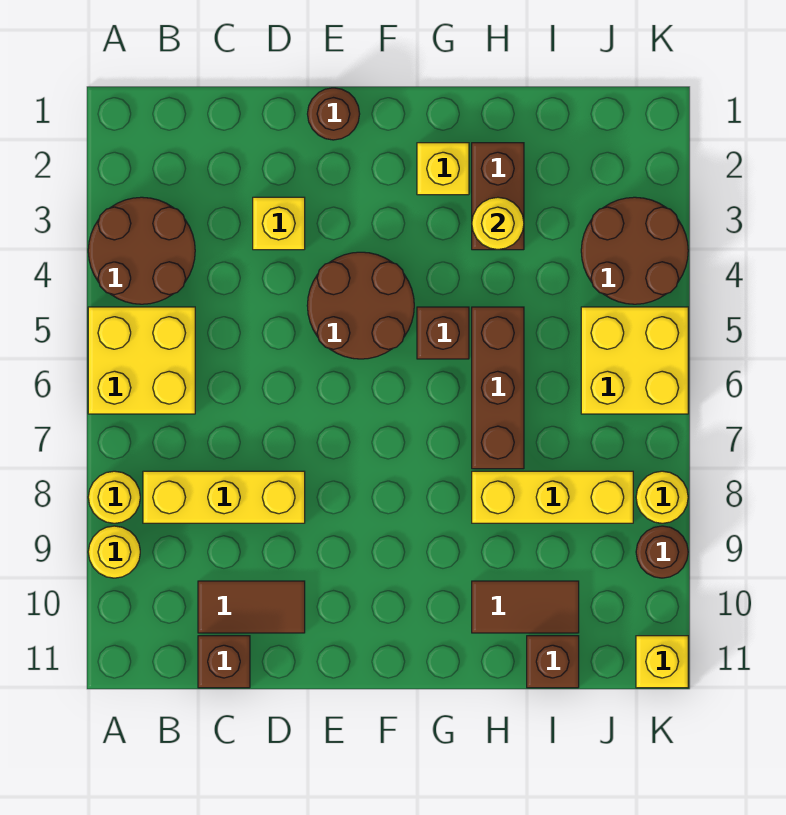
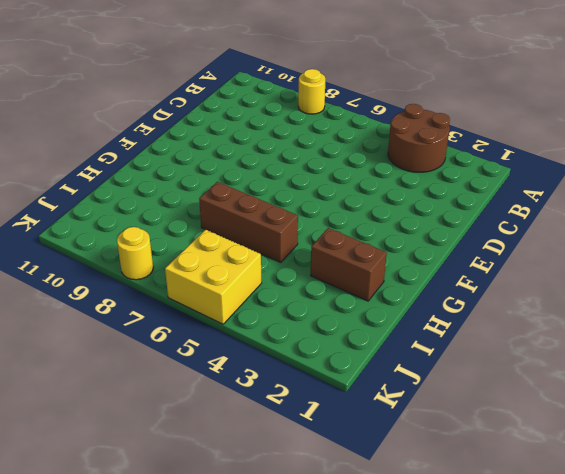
none -> yellow 2x2 brick [88,307,195,414]
none -> yellow 1x1 round brick [88,526,140,578]
none -> yellow 1x3 brick [143,471,305,523]

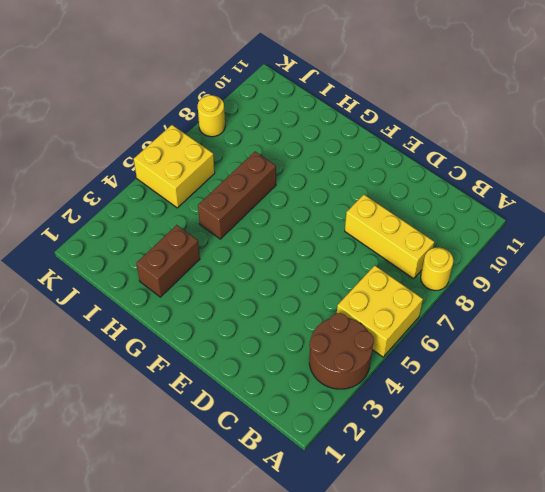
none -> yellow 1x1 round brick [88,526,140,578]
none -> brown 1x2 tile [198,581,305,633]
none -> brown 1x1 brick [198,636,250,688]

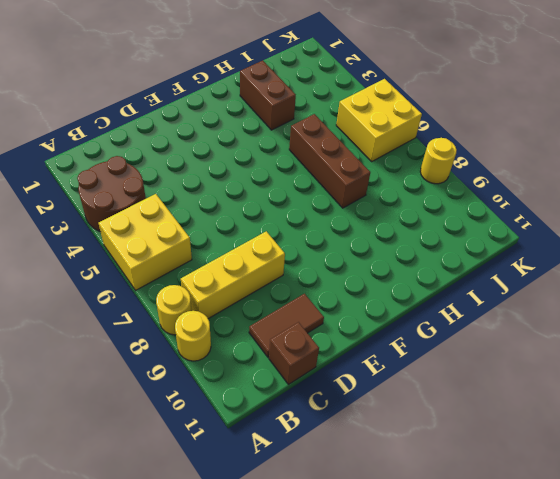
none -> yellow 1x1 brick [253,197,305,250]
none -> brown 1x1 round brick [308,88,360,140]
none -> brown 2x2 round brick [307,252,414,359]

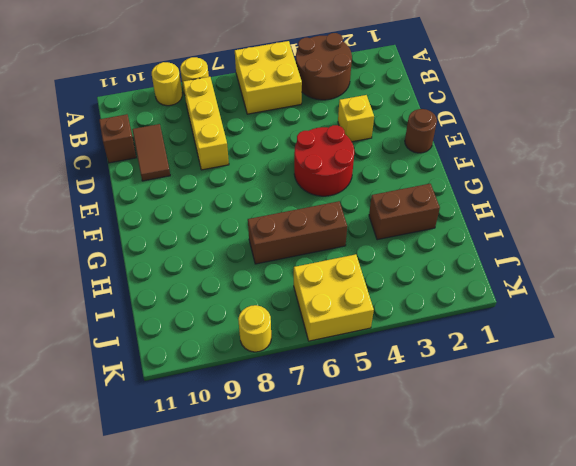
red 2x2 round brick [294,125,354,196] -> brown 2x2 round brick [307,252,414,359]
none -> yellow 1x1 brick [417,143,469,195]
none -> brown 1x1 brick [417,307,469,359]
none -> yellow 1x3 brick [472,471,633,523]

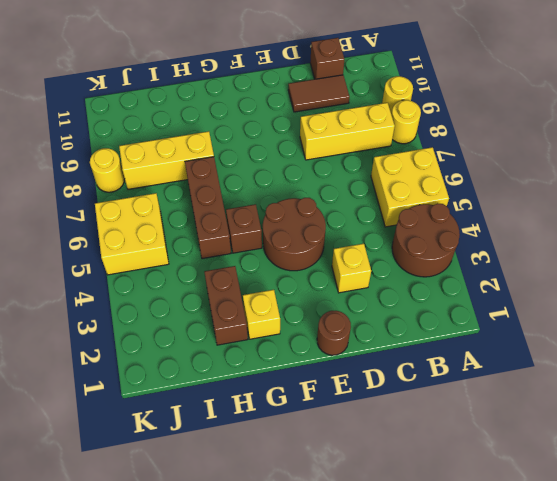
none -> brown 1x2 tile [472,581,579,633]
none -> brown 1x1 brick [527,636,579,688]
none -> brown 2x2 round brick [581,197,688,304]

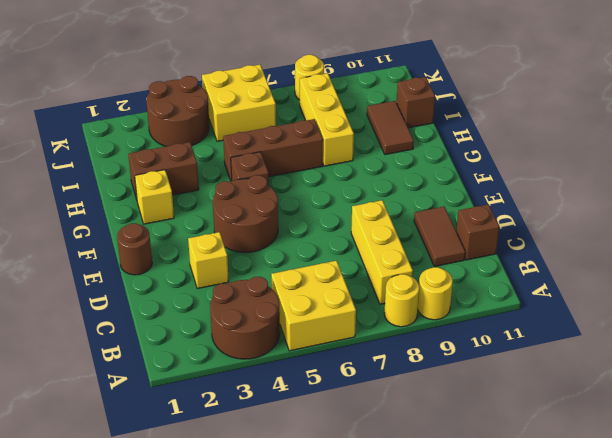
none -> brown 1x1 round brick [636,526,688,578]
none -> yellow 1x1 brick [636,636,688,688]
none -> yellow 1x1 round brick [472,197,524,250]

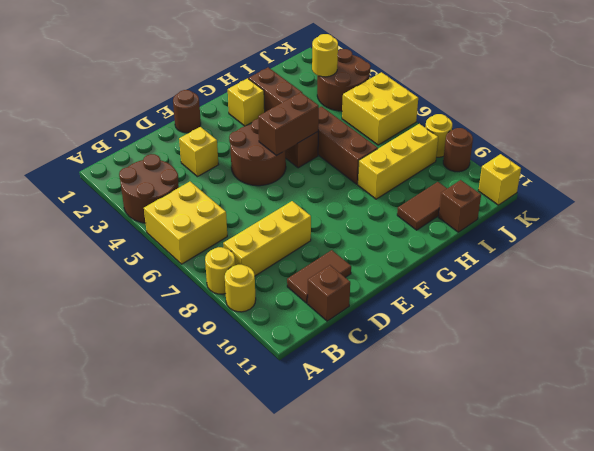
brown 1x2 brick [258,92,319,156] -> none
yellow 1x1 round brick [312,34,338,77] -> yellow 1x1 round brick moved to [472,197,524,250]

